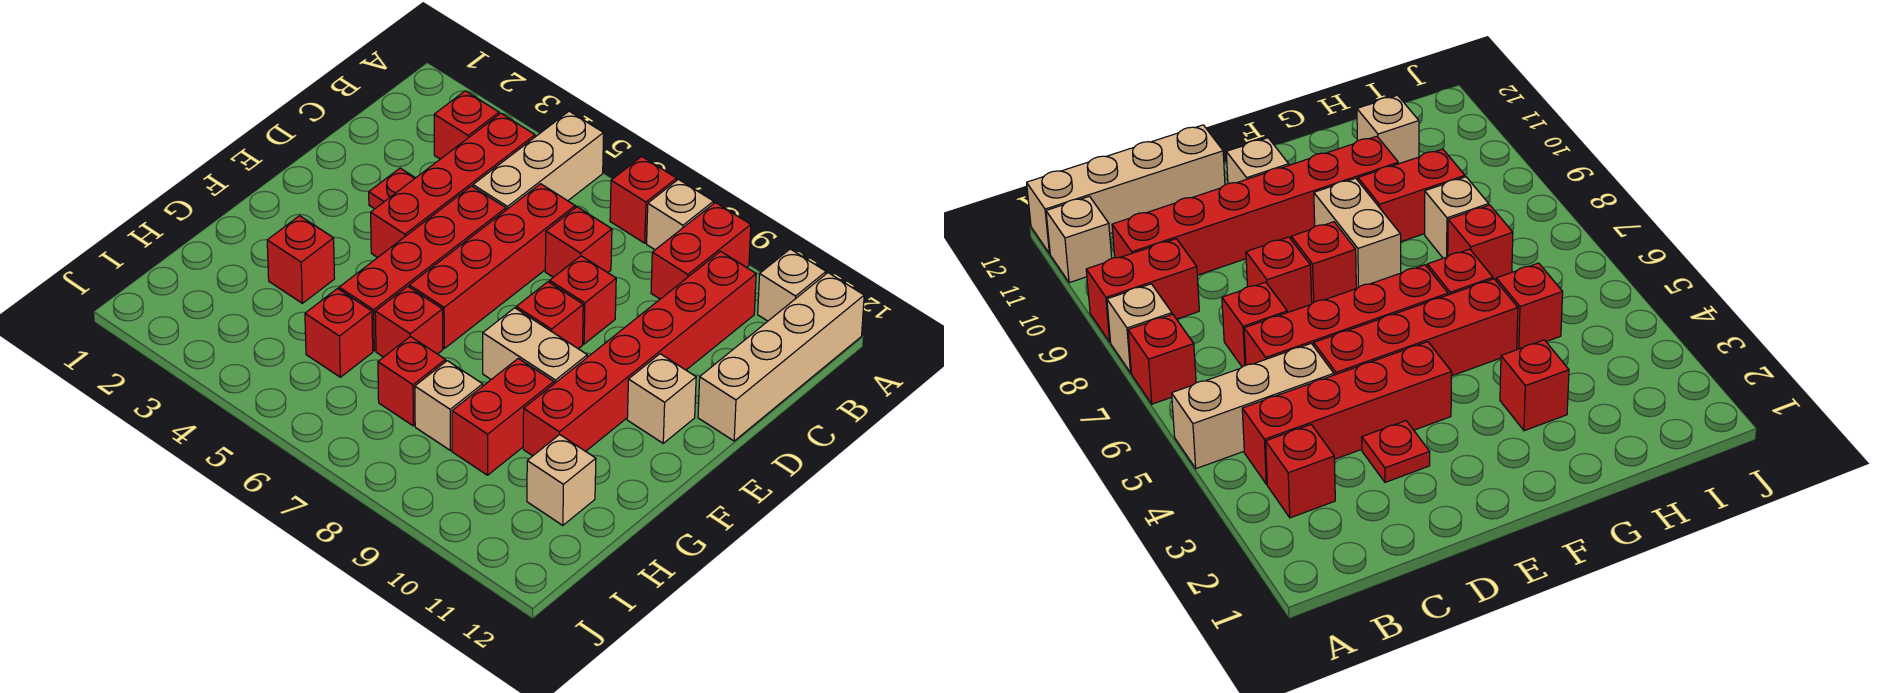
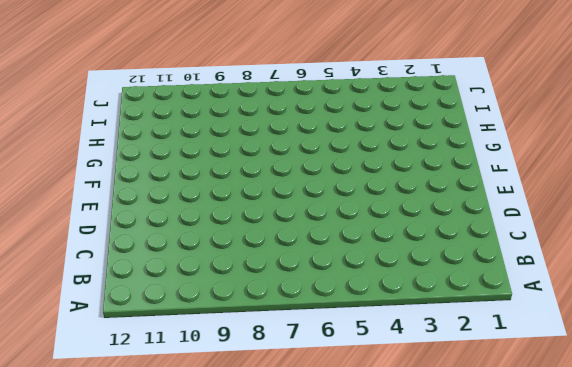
none -> tan 1x3 brick [473,111,604,210]
none -> red 1x1 brick [610,157,677,243]
none -> tan 1x1 brick [647,179,714,250]

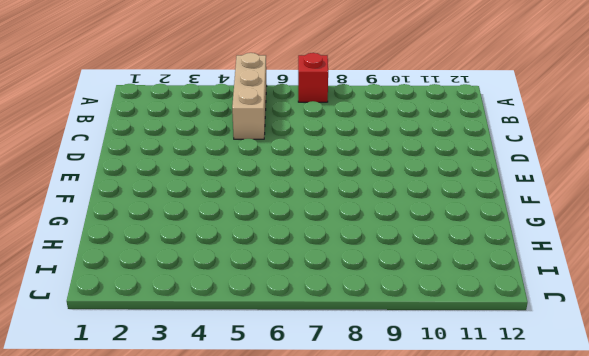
none -> tan 1x1 brick [647,179,714,250]
none -> red 1x2 brick [651,202,751,299]
none -> tan 1x1 brick [758,249,826,321]

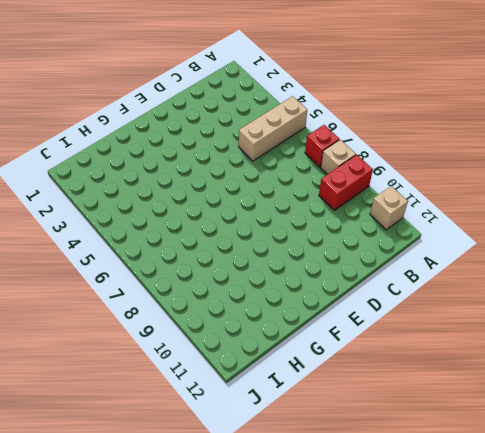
none -> tan 1x4 brick [698,273,864,441]
none -> red 1x1 brick [434,91,499,159]
none -> red 1x4 brick [371,113,535,258]

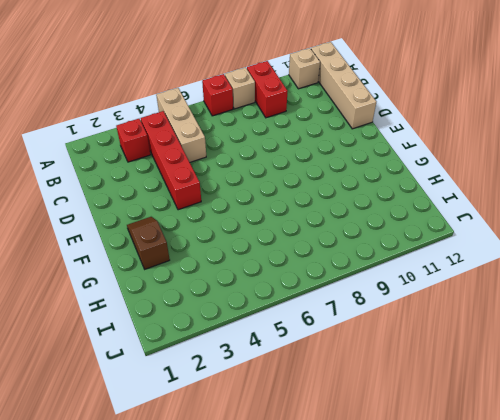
brown 1x2 slope [127,217,170,269] -> none
none -> red 1x6 brick [523,251,756,456]
none -> red 1x4 brick [409,184,575,348]
none -> red 1x1 brick [545,207,612,277]

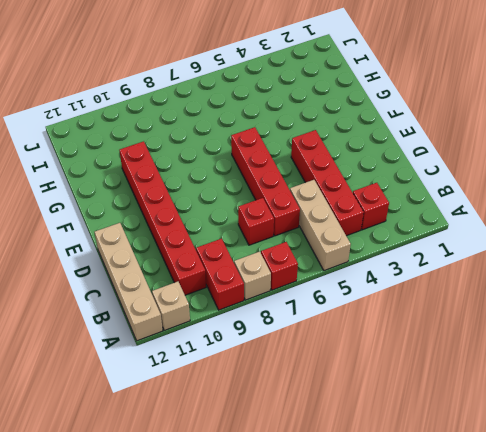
none -> red 1x1 plate [369,168,415,209]
none -> red 1x4 brick [339,186,506,351]
none -> red 1x1 brick [550,256,616,344]

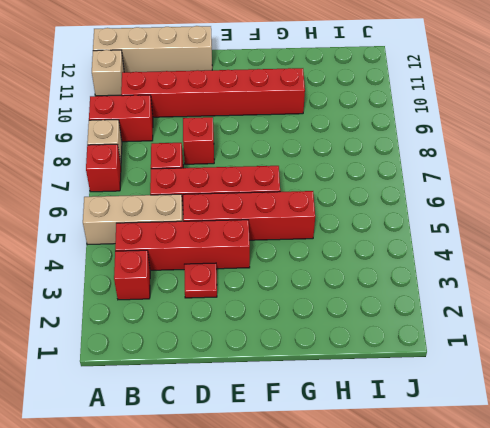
none -> red 1x1 brick [516,282,583,349]
none -> tan 1x1 brick [627,354,696,443]
none -> tan 1x2 brick [483,308,587,384]

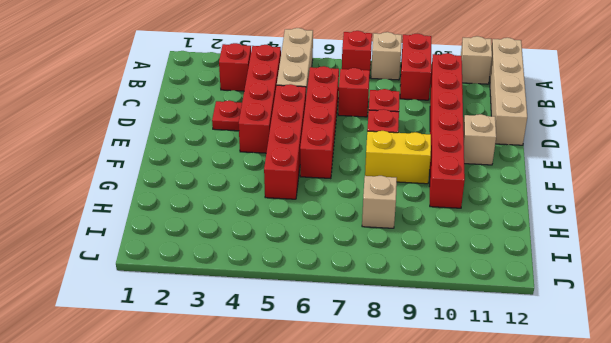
yellow 1x2 brick [365,131,431,184] -> tan 1x2 brick [483,308,587,384]
none -> red 1x1 brick [267,216,335,303]
none -> red 1x1 brick [375,286,443,357]
none -> red 1x2 brick [452,358,554,475]

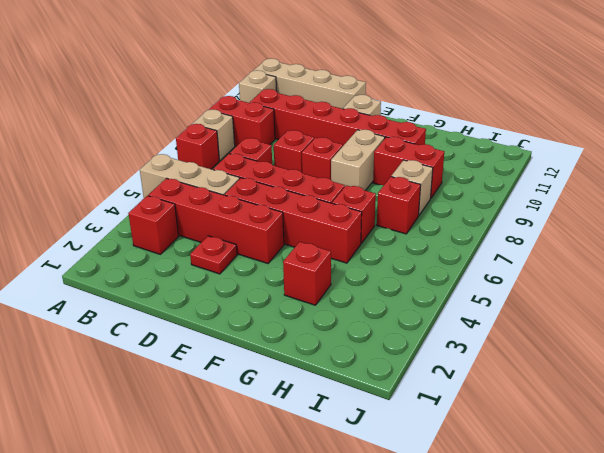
none -> red 1x1 brick [305,289,373,377]
none -> tan 1x1 brick [527,435,596,525]

